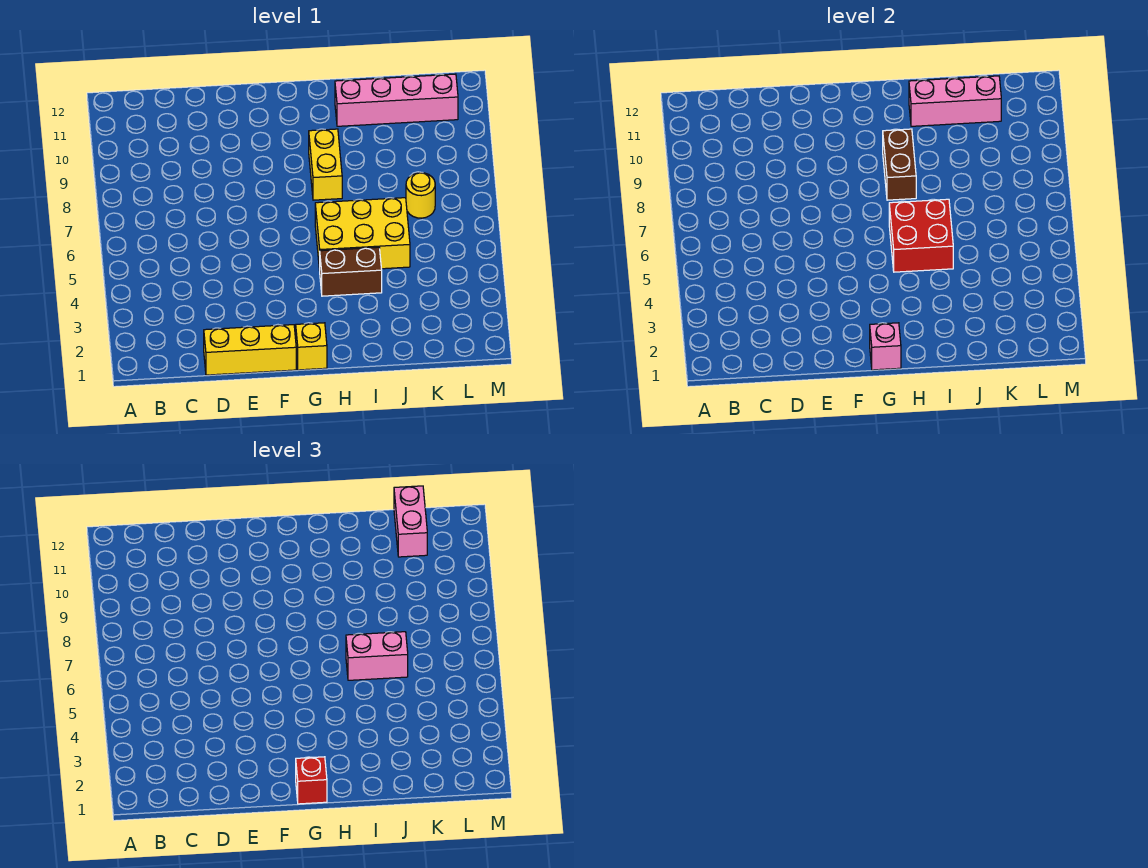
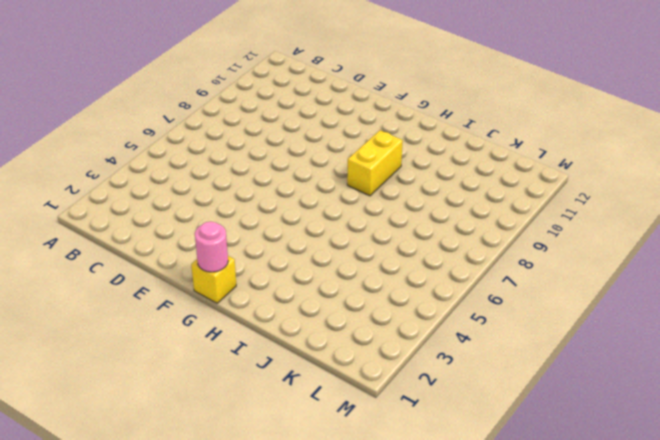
pink 1x1 round brick [195,222,228,272] -> pink 1x1 brick [870,323,901,370]
none -> yellow 1x3 brick [204,325,296,375]
none -> brown 1x2 brick [320,247,382,296]
none -> yellow 2x3 brick [315,198,410,271]

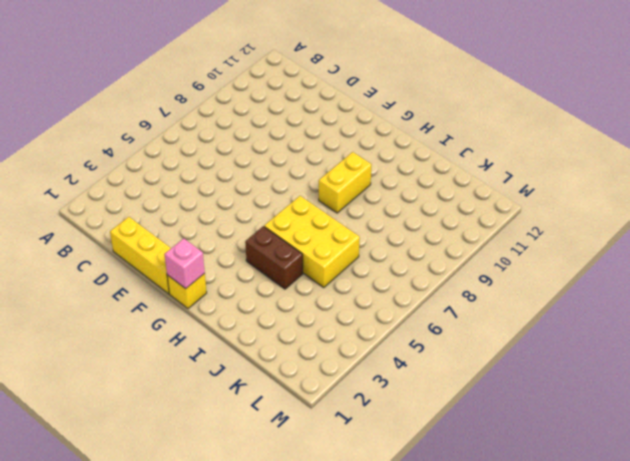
none -> pink 1x4 brick [335,74,458,126]
none -> yellow 1x1 round brick [406,173,435,218]
none -> red 2x2 brick [889,199,953,272]

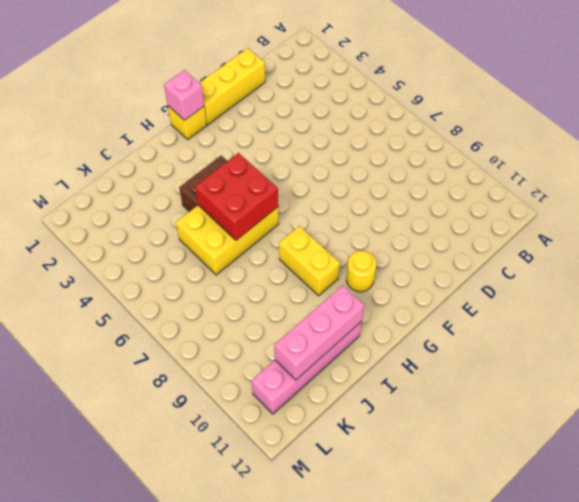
yellow 1x1 round brick [346,251,376,292] -> yellow 1x1 round brick moved to [406,173,435,218]
none -> brown 1x2 brick [883,129,916,200]
none -> red 1x1 brick [296,757,327,804]
none -> pink 1x2 brick [346,632,408,680]

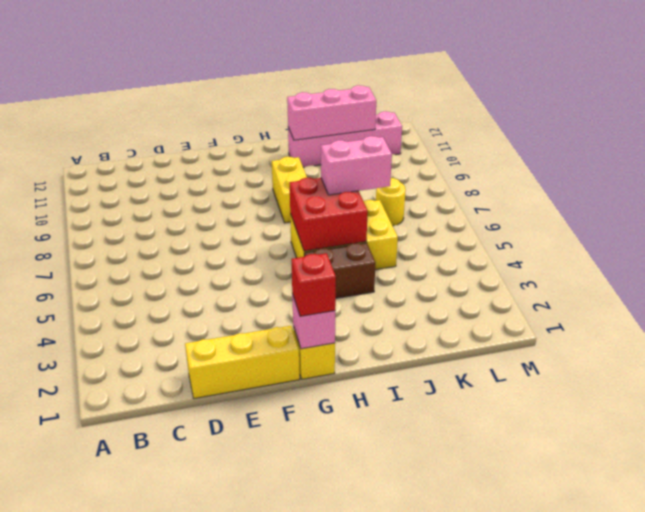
none -> brown 1x2 brick [883,129,916,200]
none -> pink 1x2 brick [394,486,427,557]

